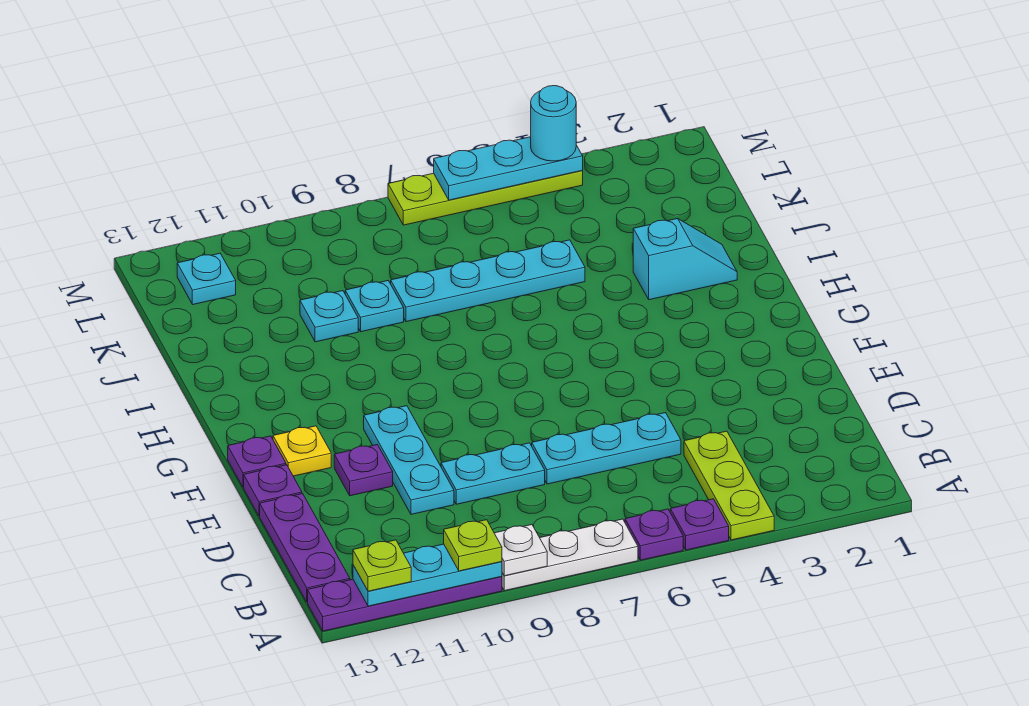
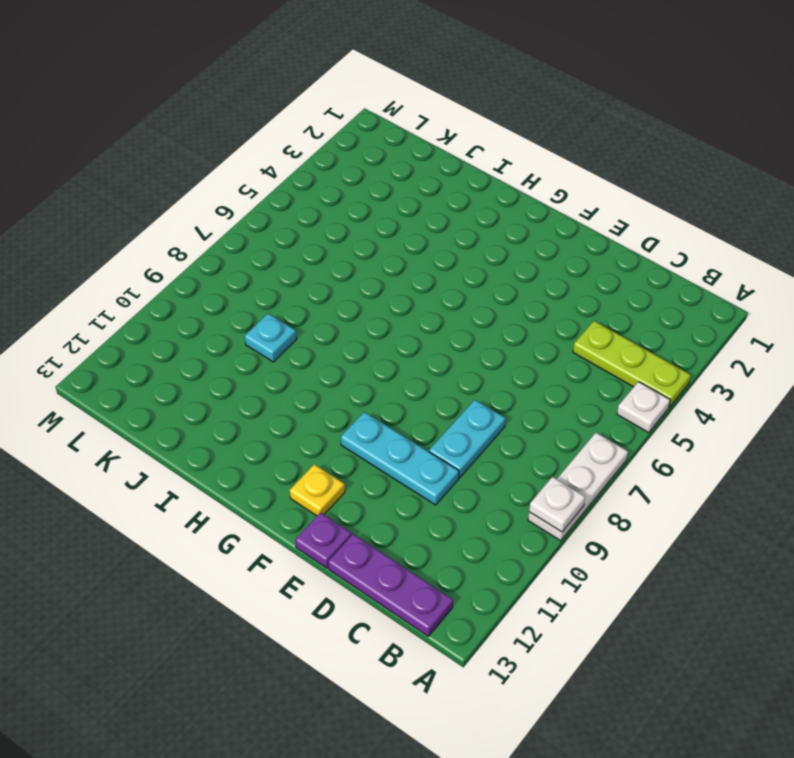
white 1x1 plate [617,382,670,433] -> purple 1x1 plate [670,499,729,550]
none -> purple 1x1 plate [625,509,683,560]
none -> purple 1x4 plate [308,576,502,631]
none -> cyan 1x3 plate [532,413,681,484]

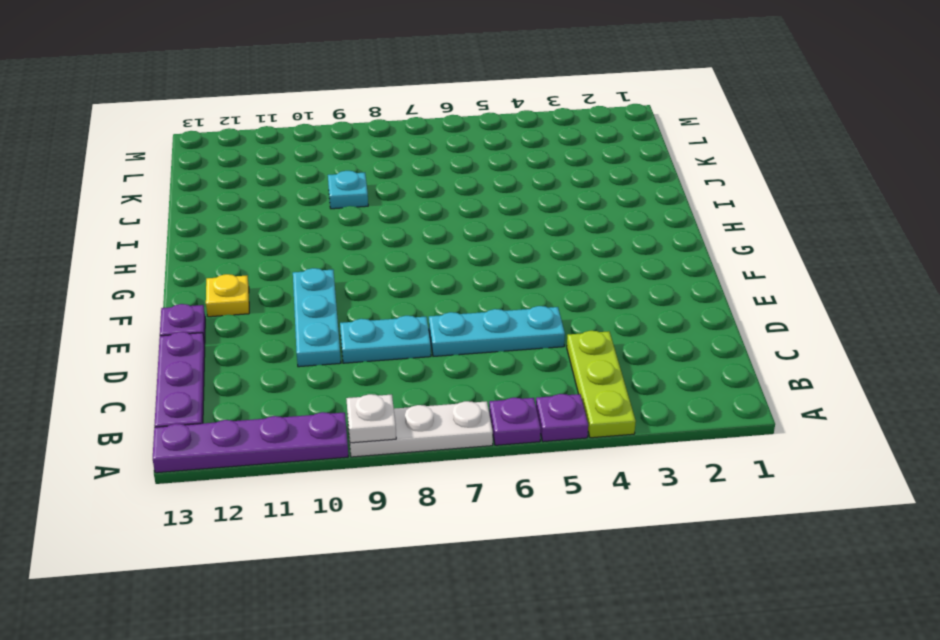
none -> purple 1x1 plate [334,445,393,496]
none -> purple 1x1 plate [228,436,286,487]
none -> cyan 1x2 slope [633,218,737,300]

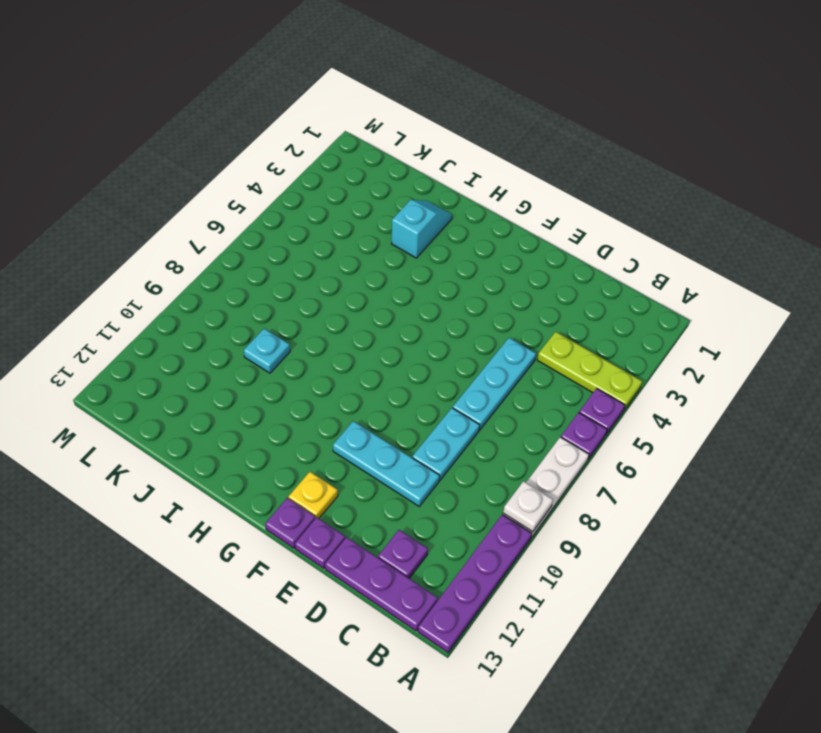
purple 1x1 plate [378,530,428,578] -> purple 1x1 plate moved to [334,445,393,496]
none -> cyan 1x4 plate [391,240,585,322]
none -> cyan 1x1 plate [300,291,358,342]
none -> cyan 1x1 plate [177,253,236,304]

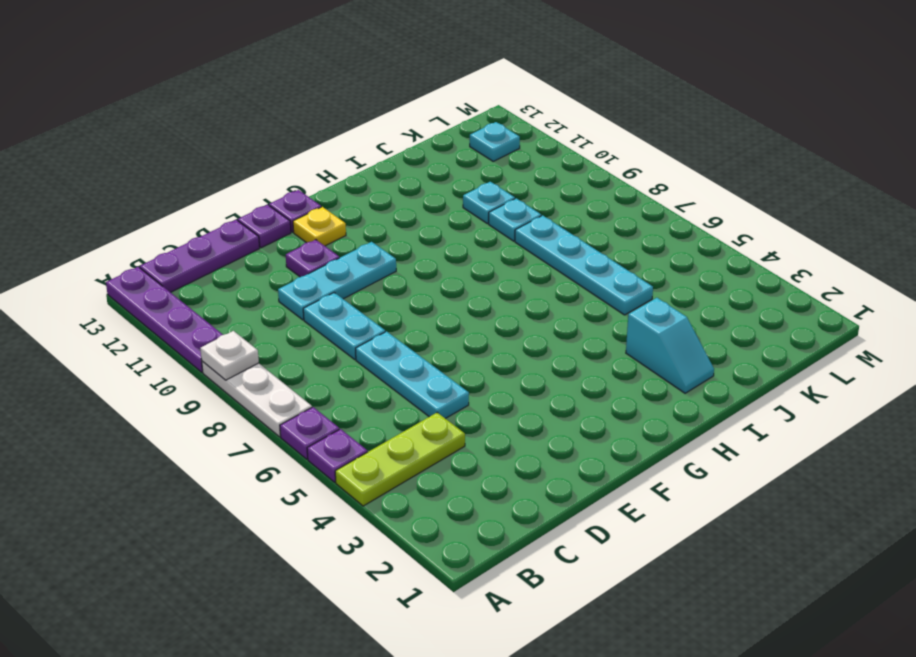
none -> lime 1x4 plate [388,171,583,225]
none -> cyan 1x3 plate [353,544,502,606]
none -> cyan 1x3 plate [434,137,583,200]

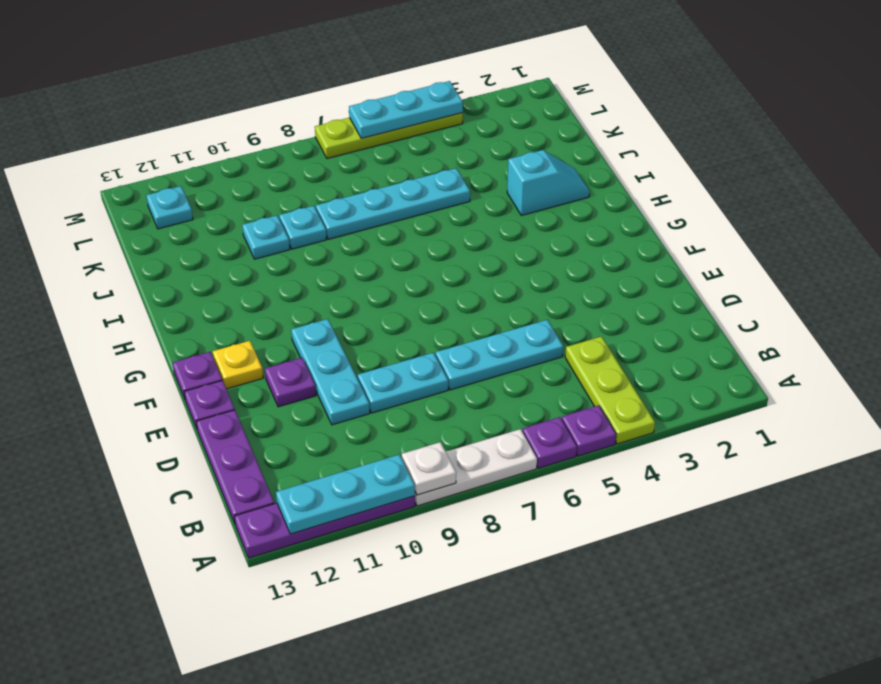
none -> lime 1x1 plate [444,520,502,571]
none -> lime 1x1 plate [353,540,411,591]
none -> cyan 1x1 round brick [531,86,576,161]

